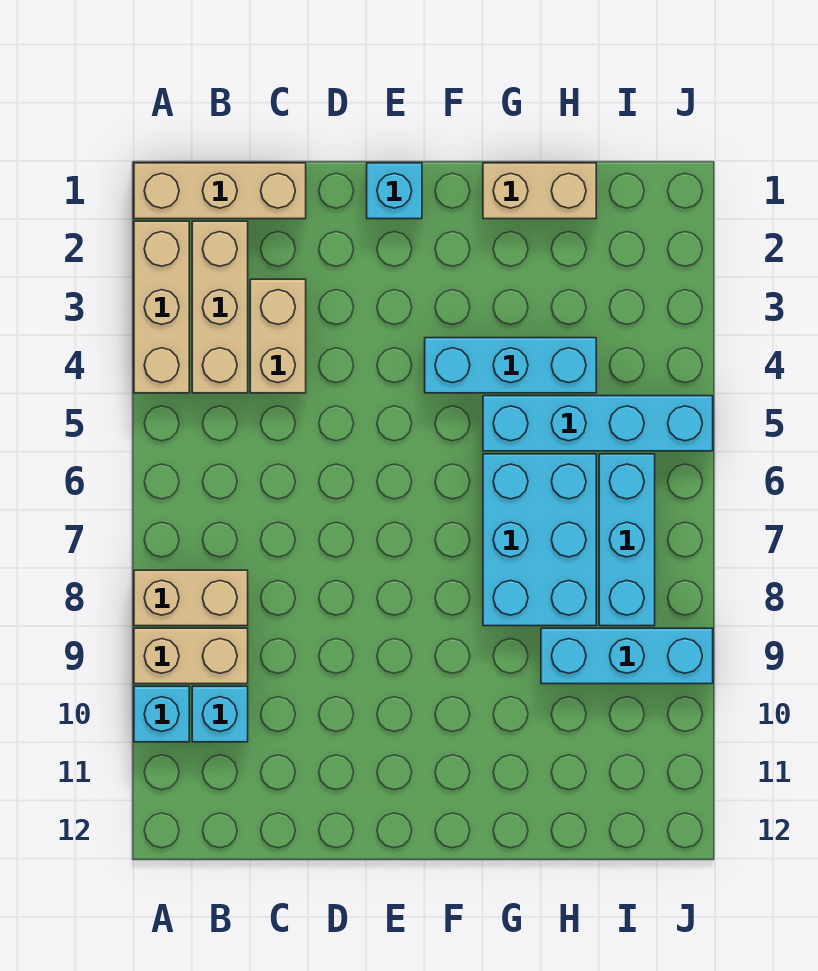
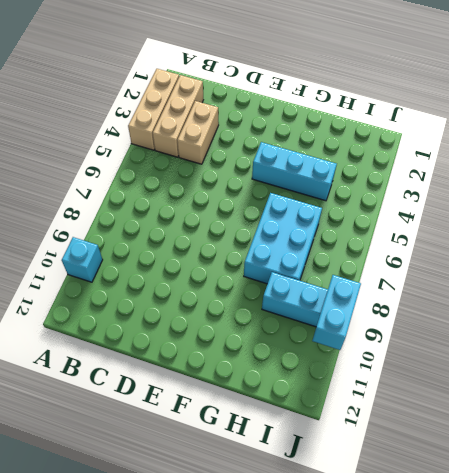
cyan 1x2 brick [312,275,361,350] -> none
none -> tan 1x3 brick [134,163,306,219]
none -> tan 1x2 brick [134,570,248,626]
none -> tan 1x2 brick [134,628,248,684]

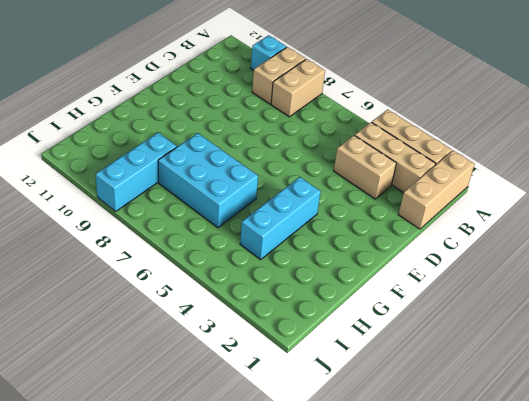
none -> cyan 1x1 brick [192,686,248,742]
none -> cyan 1x1 brick [367,163,422,219]
none -> tan 1x2 brick [483,163,596,219]

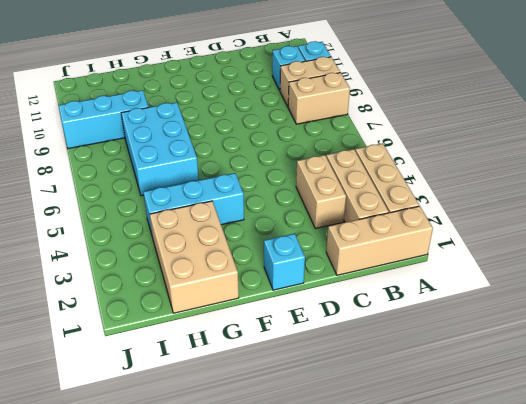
tan 2x3 brick [150,201,239,313] -> tan 1x2 brick [483,163,596,219]
none -> cyan 1x4 brick [483,396,713,451]
none -> cyan 1x3 brick [599,454,655,626]

